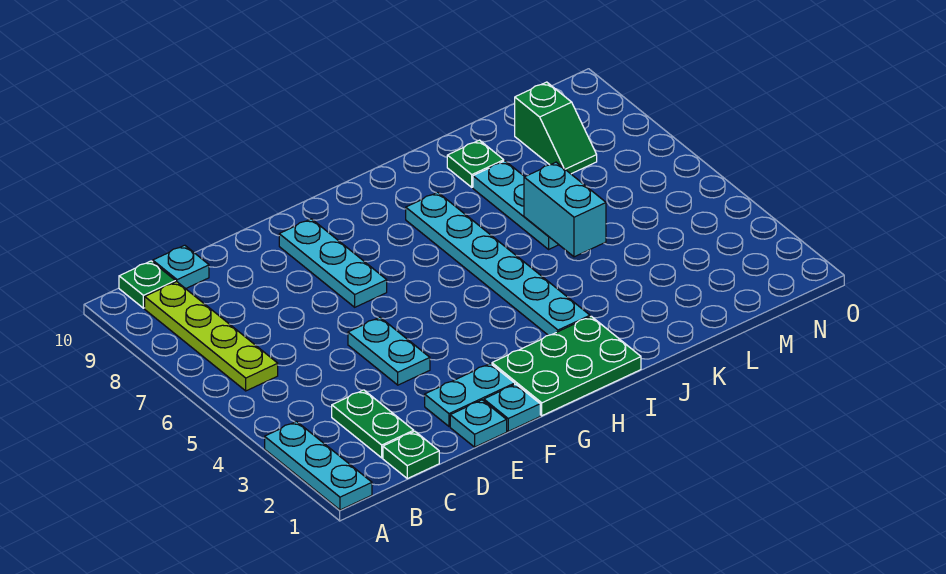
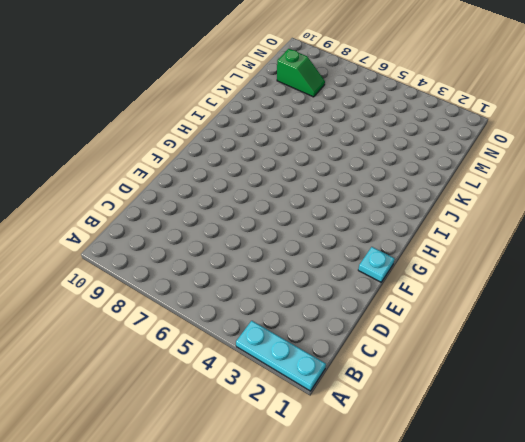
none -> lime 1x4 plate [145,282,278,391]
none -> green 1x1 plate [119,261,176,308]
none -> green 1x1 plate [383,431,439,479]

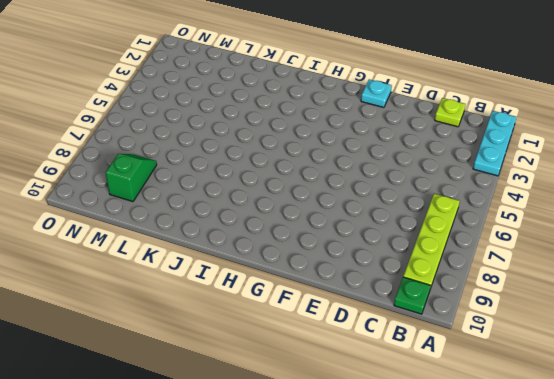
lime 1x1 plate [435,98,466,127] -> green 1x1 plate [383,431,439,479]
none -> green 1x2 plate [332,390,414,458]
none -> cyan 1x1 plate [153,245,209,289]
none -> cyan 1x1 plate [450,400,507,447]

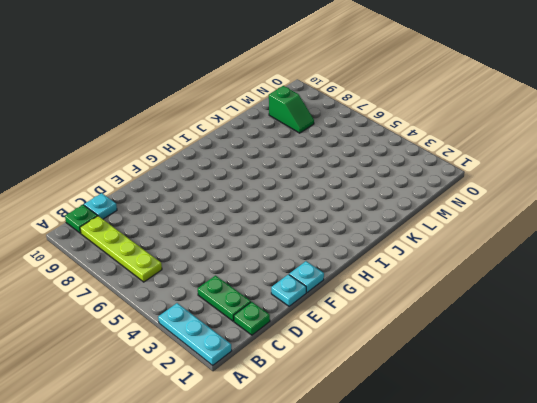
none -> cyan 1x2 plate [425,364,515,426]
none -> cyan 1x2 plate [348,317,430,385]
none -> cyan 1x3 plate [279,219,387,307]

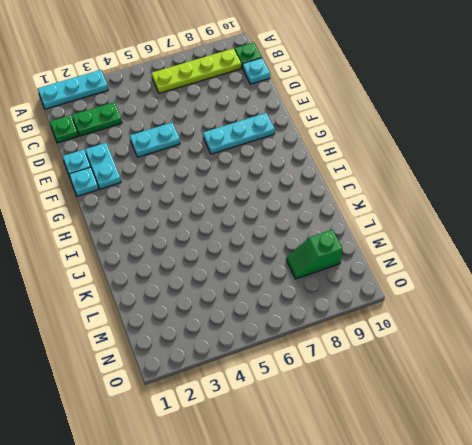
none -> green 2x3 plate [492,316,641,416]
none -> cyan 1x6 plate [406,192,590,335]
none -> cyan 1x3 plate [473,161,559,249]

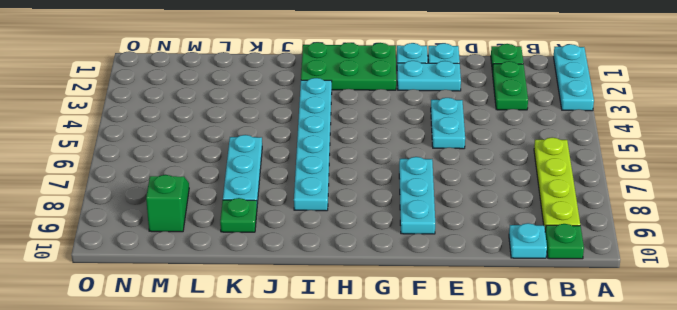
none -> cyan 1x2 brick [524,162,606,257]

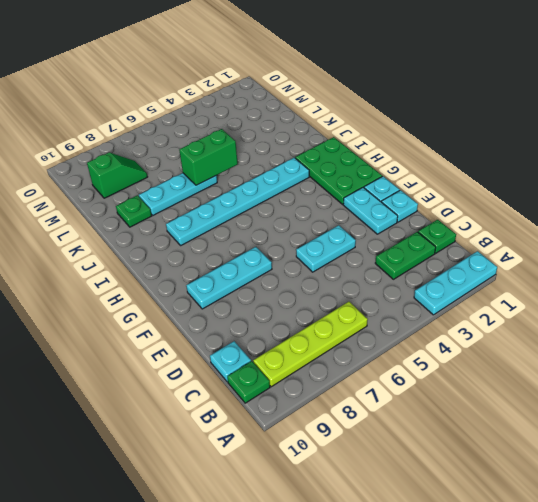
green 1x2 brick [179,129,238,185] -> cyan 1x2 brick [524,162,606,257]

